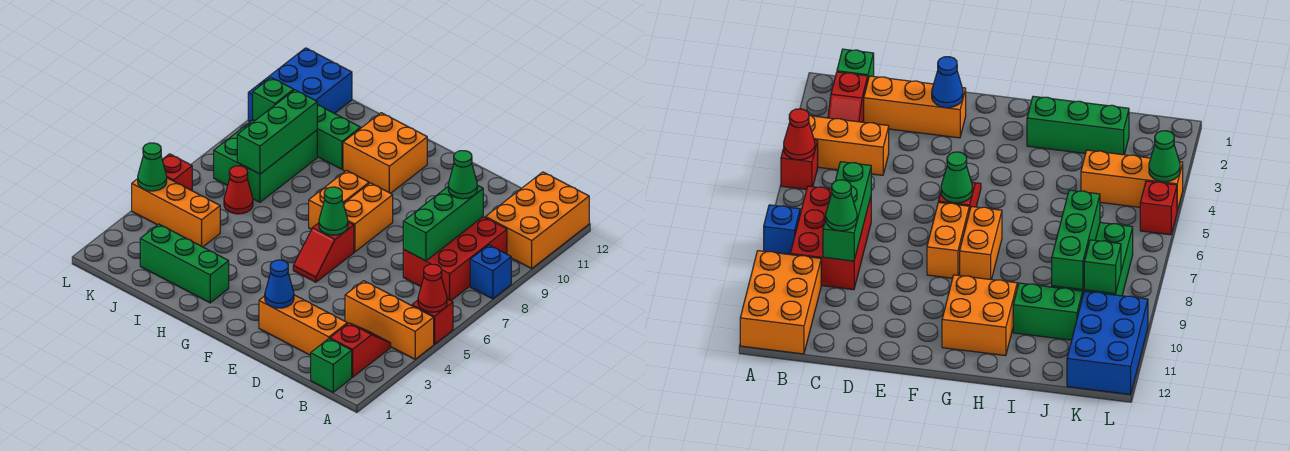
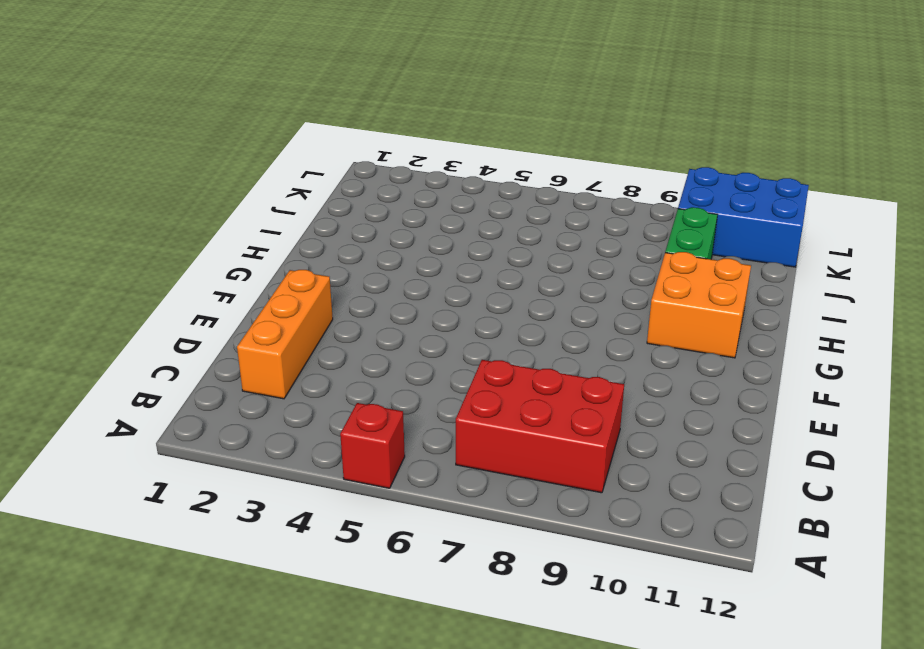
none -> orange 1x3 brick [345,281,434,359]
none -> blue 1x1 brick [470,245,511,299]
none -> orange 2x3 brick [485,172,589,268]

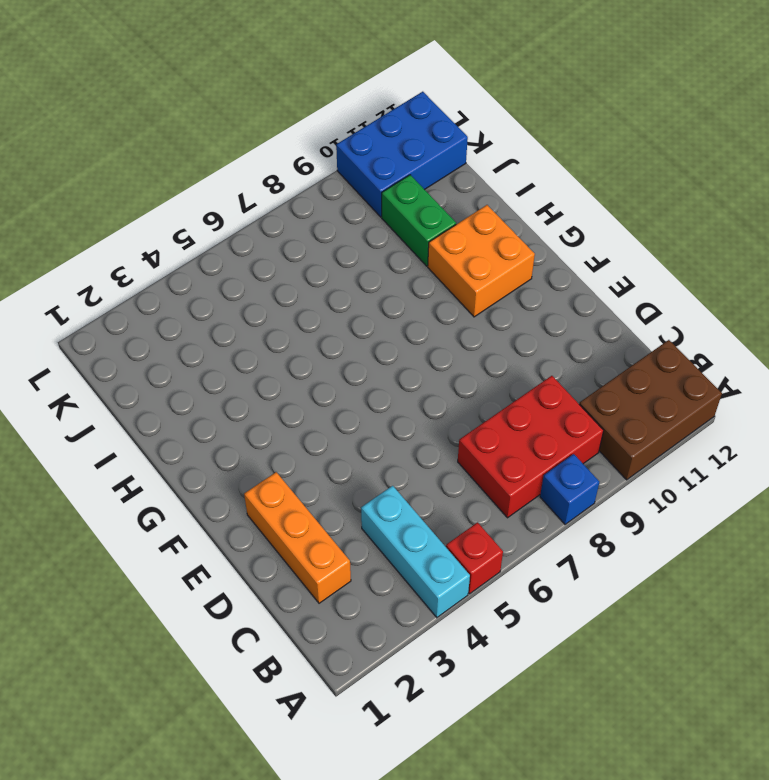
cyan 1x3 brick [361,486,470,617] -> orange 1x3 brick [345,281,434,359]
brown 2x3 brick [579,340,722,480] -> orange 2x3 brick [485,172,589,268]
none -> green 1x1 brick [311,339,352,392]
none -> red 1x2 slope [330,323,391,377]
none -> red 1x2 slope [293,222,354,282]

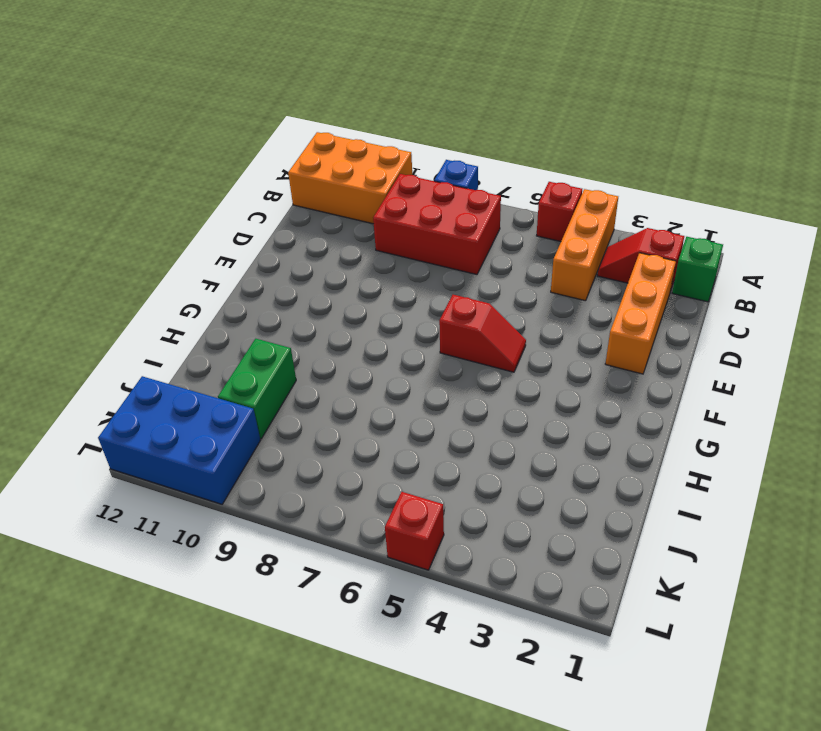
none -> orange 1x2 brick [344,183,393,252]
none -> orange 1x2 brick [309,171,369,229]
none -> orange 2x2 brick [343,113,427,193]

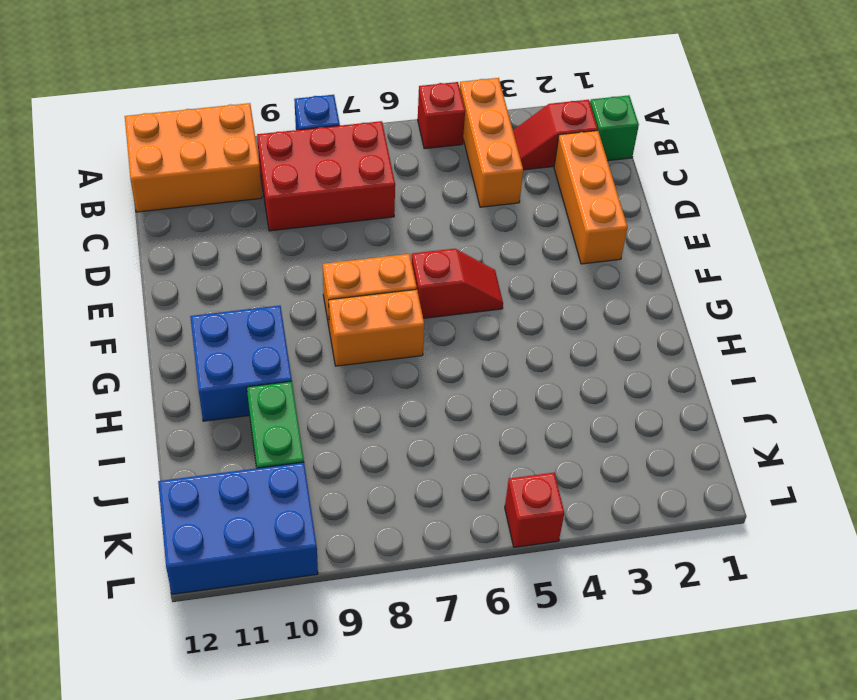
blue 2x2 brick [190,305,292,421] -> orange 2x2 brick [343,113,427,193]
none -> green 1x3 brick [140,224,229,303]
none -> orange 1x3 brick [132,178,220,247]
none -> red 1x1 cone [224,166,253,214]

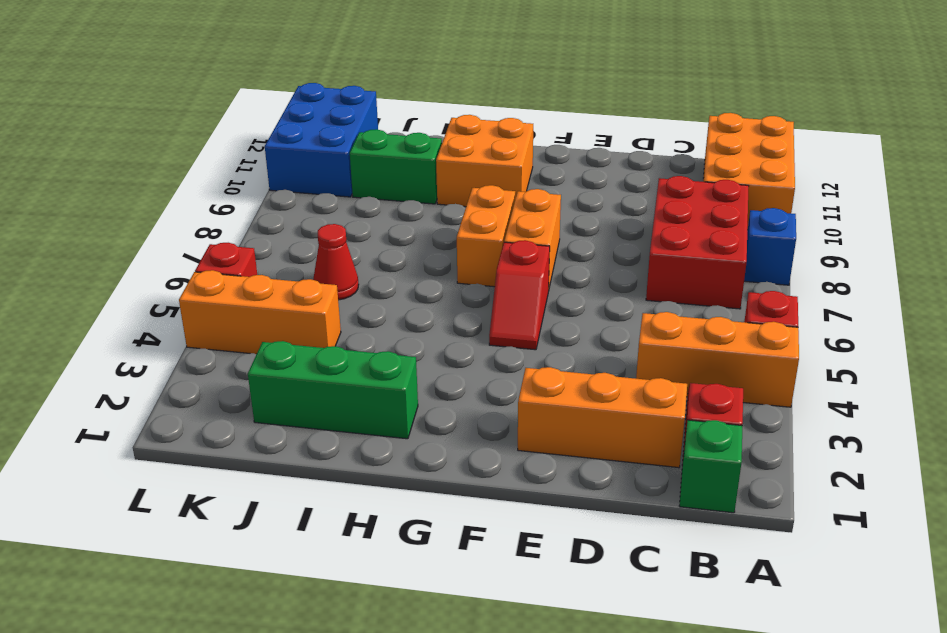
none -> green 2x3 brick [214,120,317,202]
none -> red 1x1 cone [418,264,447,312]
none -> green 1x3 brick [403,185,483,261]

